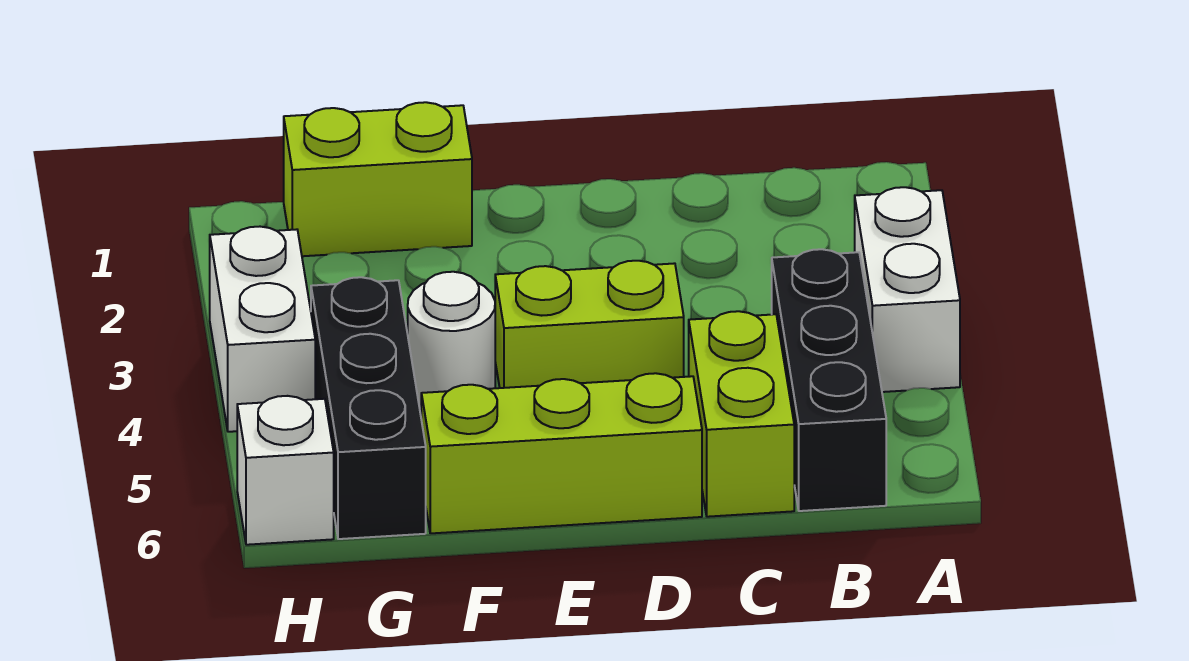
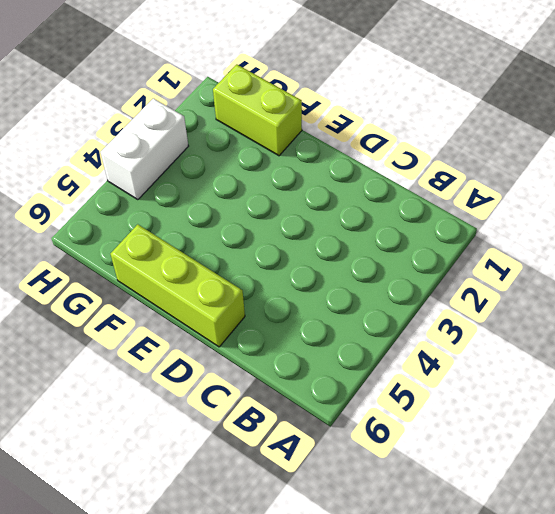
none -> white 1x2 brick [855,187,960,392]
none -> black 1x3 brick [772,249,886,511]

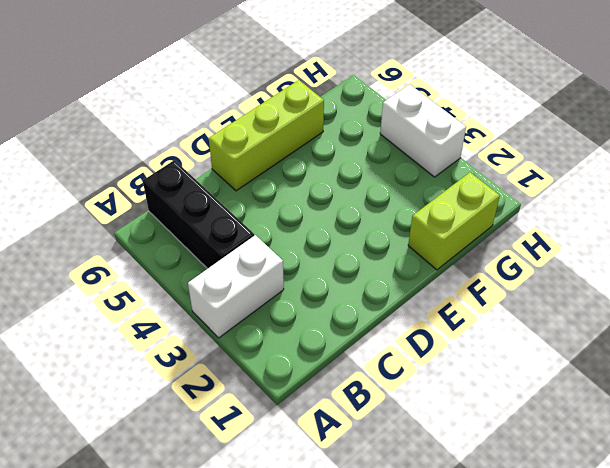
white 1x2 brick [188,235,284,338] -> white 1x2 brick turned to [855,187,960,392]
none -> lime 1x2 brick [689,311,794,517]
none -> lime 1x2 brick [495,261,684,388]

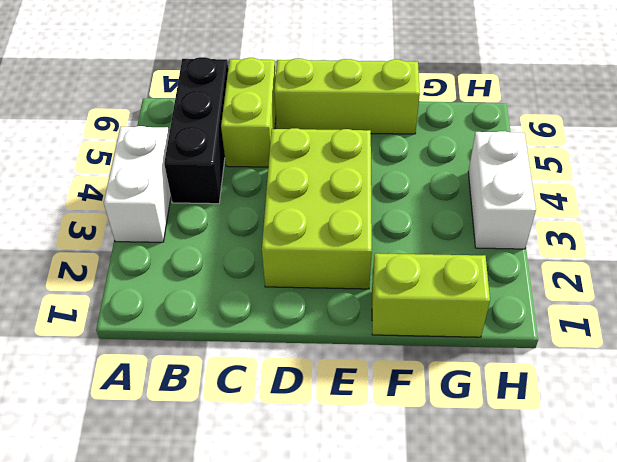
lime 2x3 brick [262,128,372,289] -> lime 1x2 brick [495,261,684,388]
none -> white 1x1 round brick [408,272,495,410]
none -> black 1x3 brick [311,277,426,539]

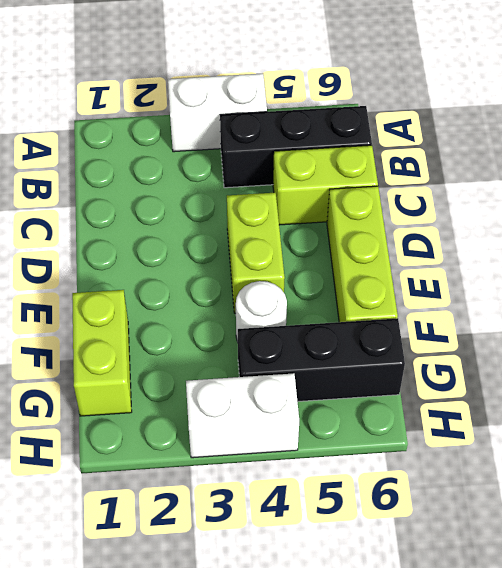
none -> white 1x1 brick [237,396,334,545]

